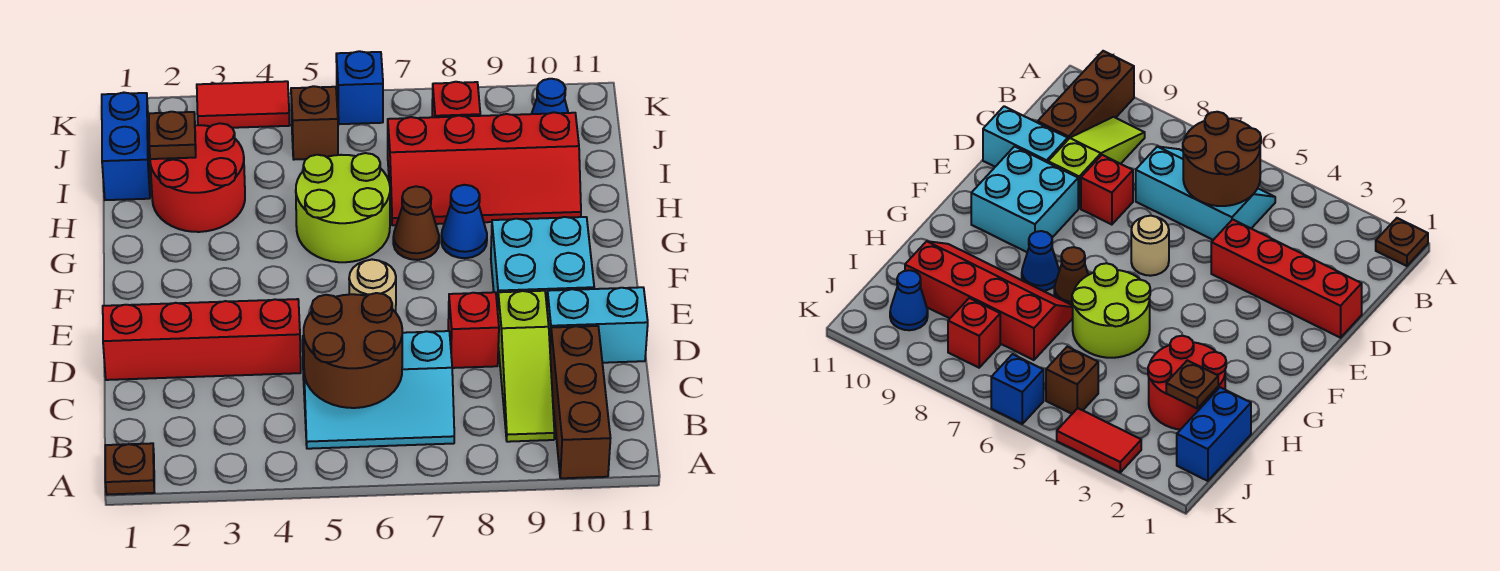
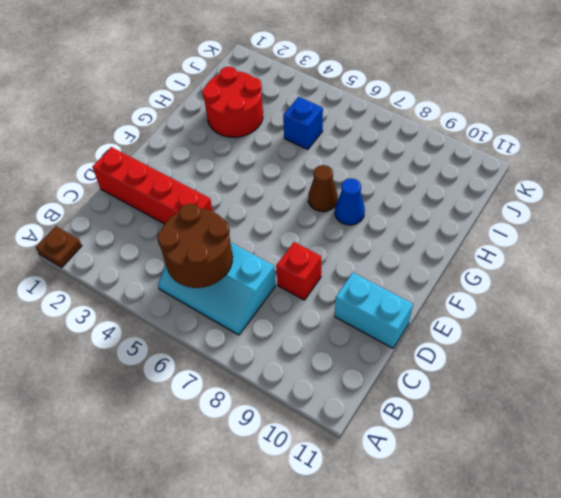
blue 1x1 brick [283,97,323,150] -> blue 1x1 brick moved to [336,51,383,124]
none -> brown 1x3 brick [550,326,611,478]
none -> lime 1x3 slope [498,291,554,442]
none -> tan 1x1 round brick [349,260,396,312]

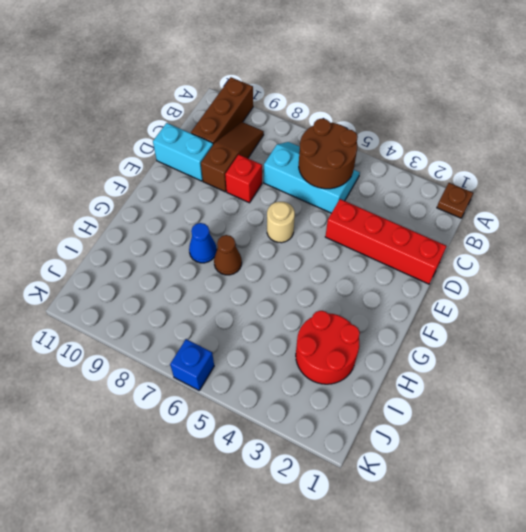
brown 1x3 slope [201,122,264,192] -> lime 1x3 slope [498,291,554,442]
none -> cyan 2x2 brick [491,217,594,310]
none -> lime 2x2 round brick [296,153,390,262]
none -> red 2x4 slope [388,112,581,225]

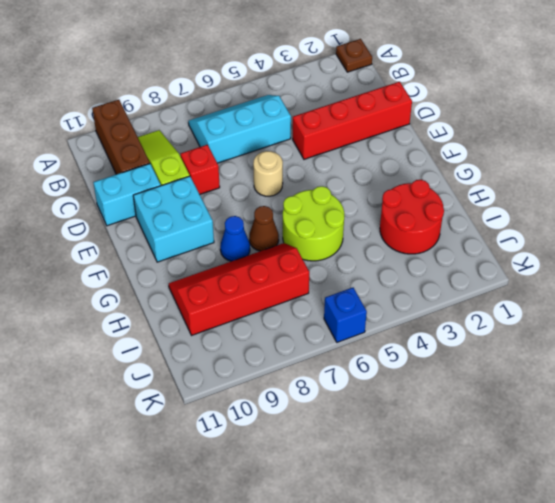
none -> blue 1x2 brick [102,93,150,200]
none -> brown 1x1 brick [291,86,338,160]
none -> red 1x1 brick [432,82,480,117]

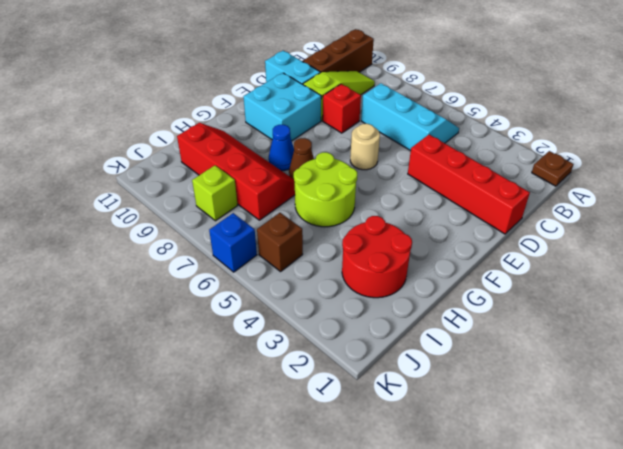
lime 1x1 brick [192,166,238,221] -> red 1x1 brick [432,82,480,117]
none -> blue 1x2 brick [102,93,150,200]
none -> blue 1x1 cone [532,79,568,114]
none -> red 1x2 tile [197,81,290,128]

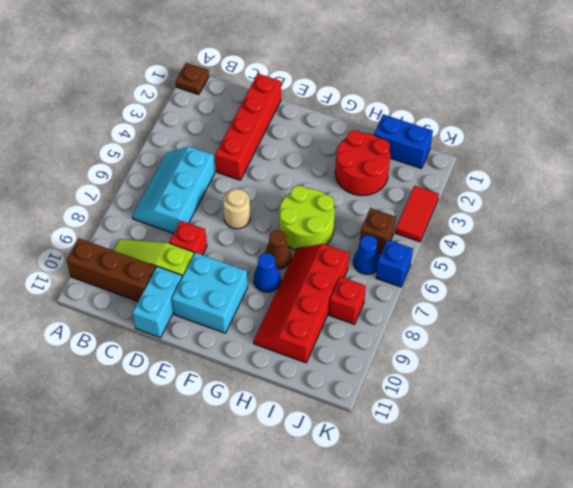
blue 1x1 cone [353,235,380,274] -> blue 1x1 cone moved to [532,79,568,114]
none -> brown 2x2 round brick [304,293,402,408]
none -> brown 1x1 plate [149,112,196,159]

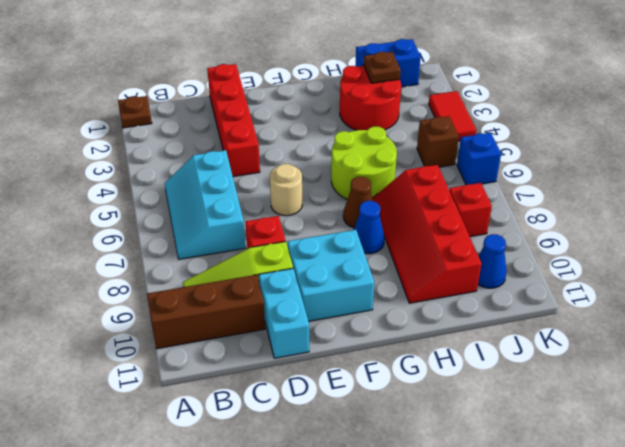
none -> brown 2x2 round brick [304,293,402,408]

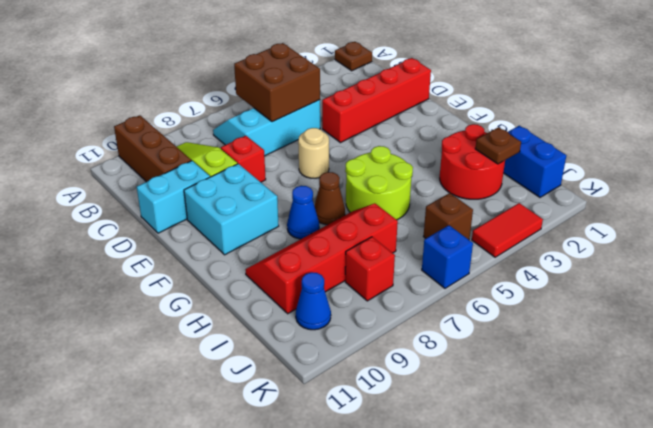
brown 2x2 brick [234,43,320,122] -> brown 2x2 round brick [304,293,402,408]

